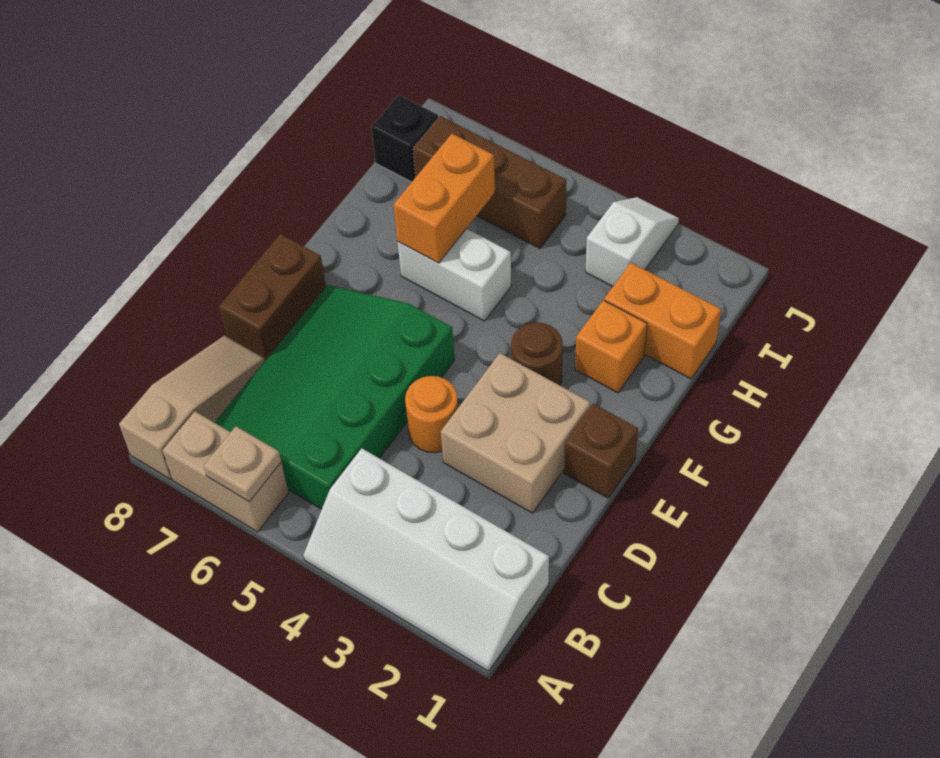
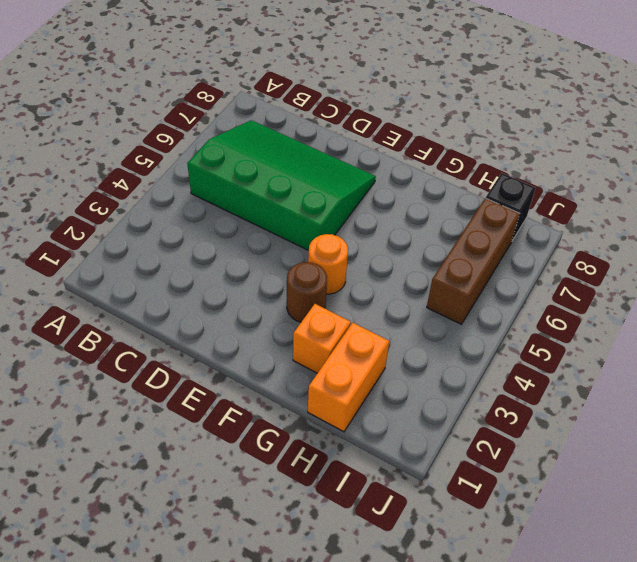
orange 1x1 round brick [308,234,348,294] -> orange 1x1 round brick moved to [405,376,458,453]
none -> white 2x4 slope [303,448,549,671]
none -> tan 1x2 brick [163,411,289,532]
none -> tan 1x3 slope [119,336,265,479]

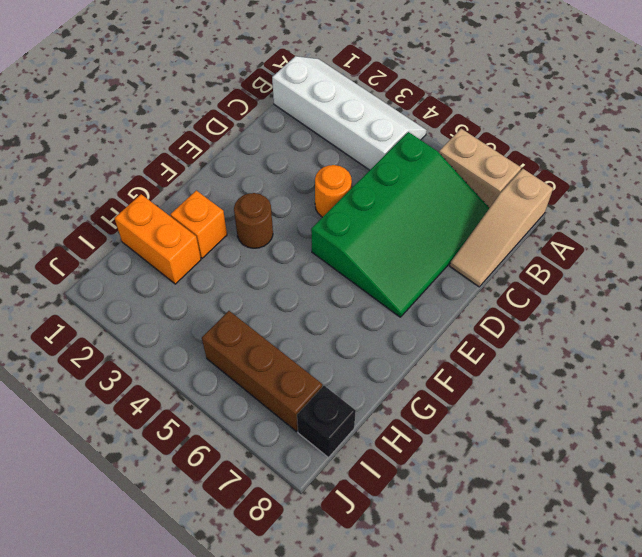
none -> tan 2x2 brick [441,353,591,513]
none -> brown 1x2 brick [219,234,326,360]
none -> brown 1x1 brick [564,404,638,498]

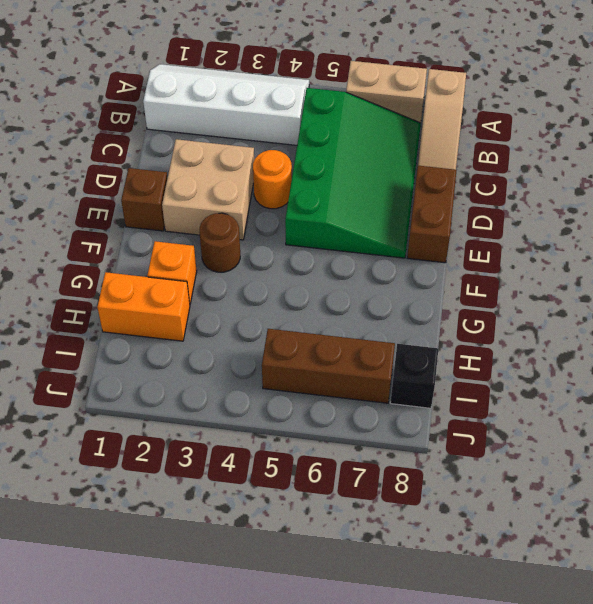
none -> white 1x2 brick [398,229,511,321]
none -> white 1x2 slope [585,197,679,286]
none -> tan 1x1 plate [204,426,281,502]

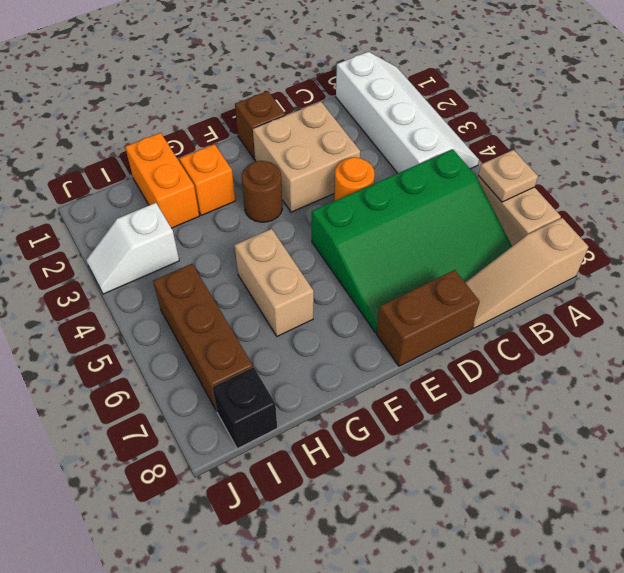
tan 1x2 brick [235,229,314,336] -> white 1x2 brick [398,229,511,321]
none -> orange 1x2 brick [394,134,495,263]

